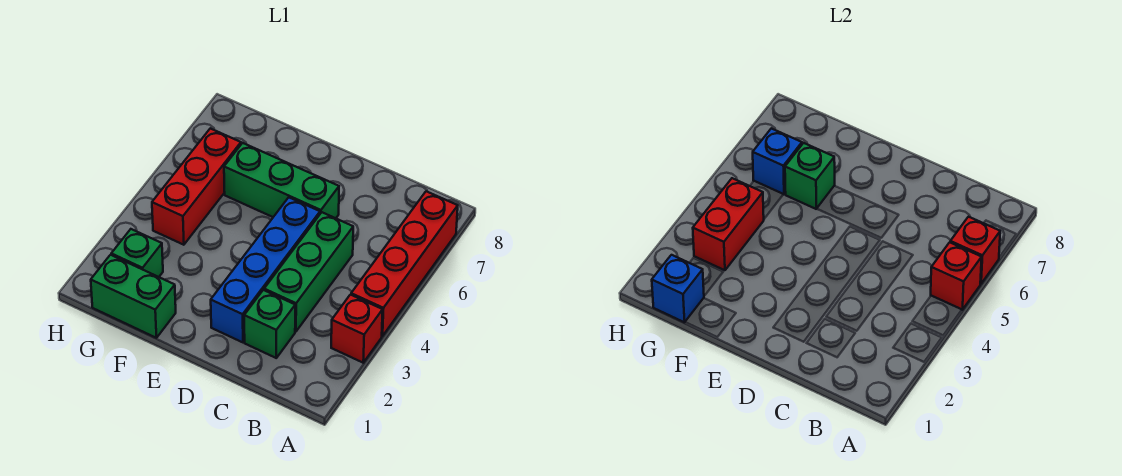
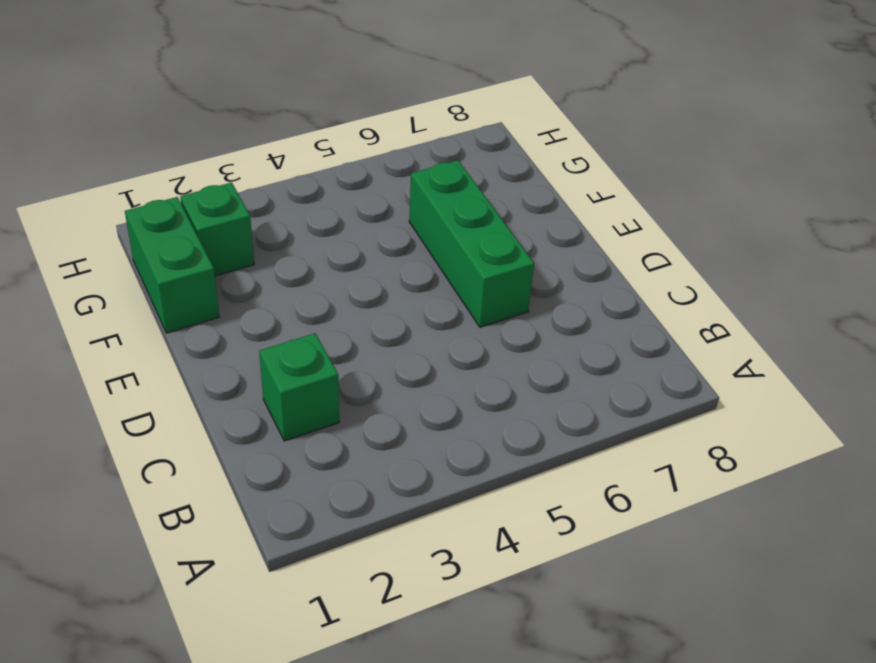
none -> red 1x1 brick [331,295,383,363]
none -> red 1x4 brick [351,191,458,336]
none -> green 1x3 brick [264,212,353,331]

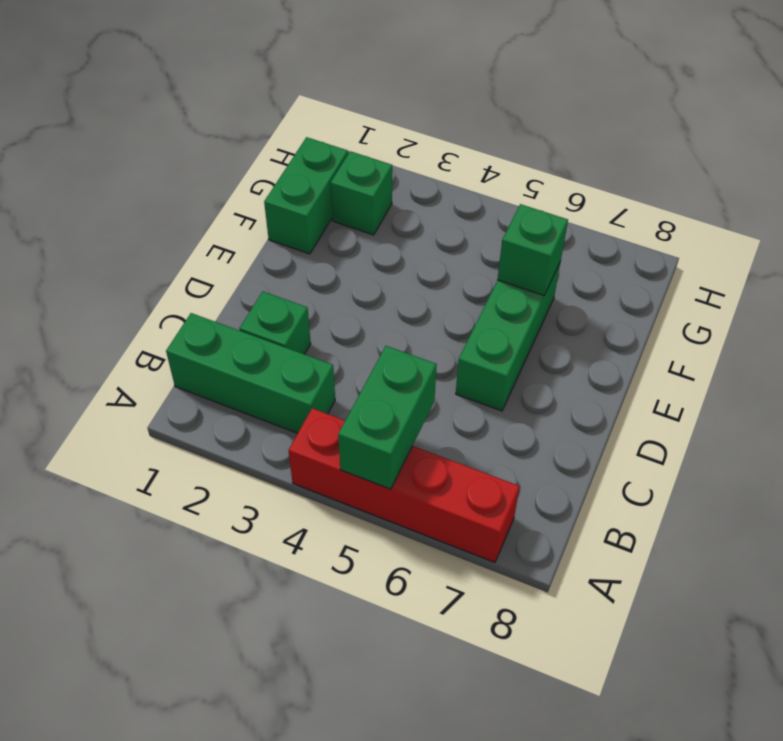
green 1x2 brick [338,346,437,489] -> red 1x1 brick [931,242,982,310]
green 1x3 brick [166,313,335,433] -> green 1x3 brick moved to [264,212,353,331]
none -> red 1x1 brick [331,295,383,363]
none -> blue 1x4 brick [211,197,320,342]
none -> red 1x3 brick [152,128,241,245]

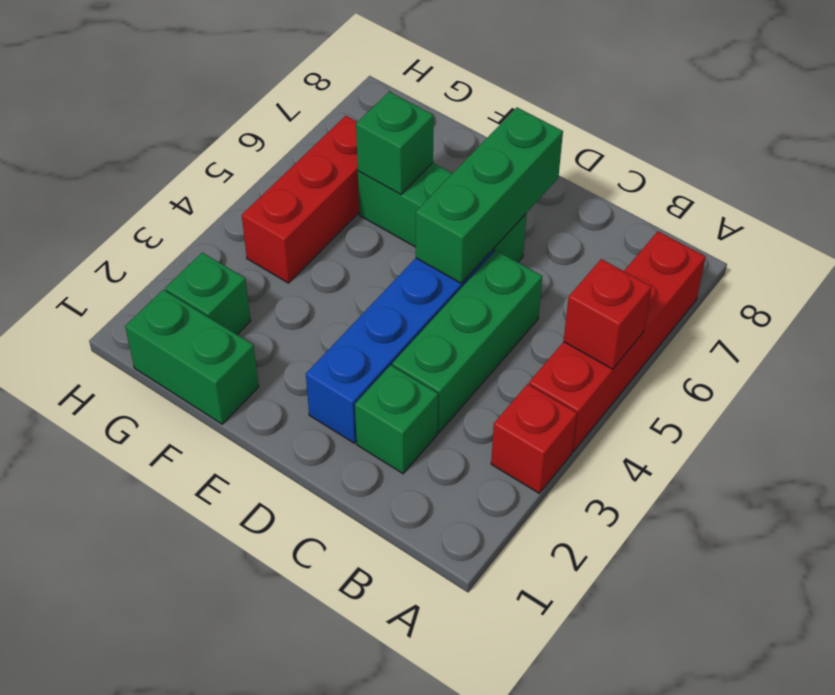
green 1x3 brick [416,108,563,283] -> none
none -> red 1x1 brick [950,217,1000,284]
none -> blue 1x1 brick [652,255,704,322]
none -> red 1x2 brick [693,178,764,270]

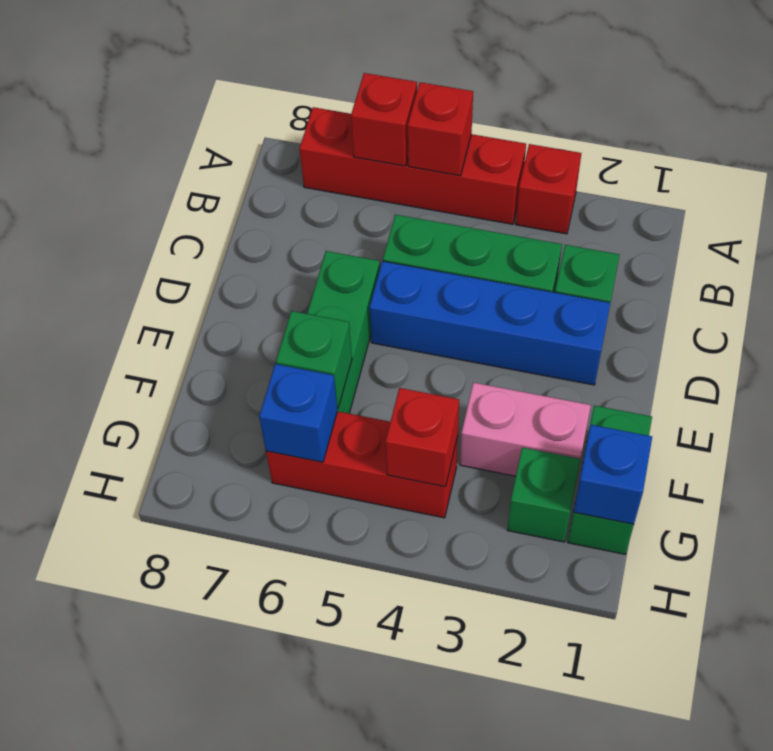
pink 1x2 brick [460,383,591,476] -> none
red 1x1 brick [385,388,459,487] -> red 1x2 brick [693,178,764,270]

